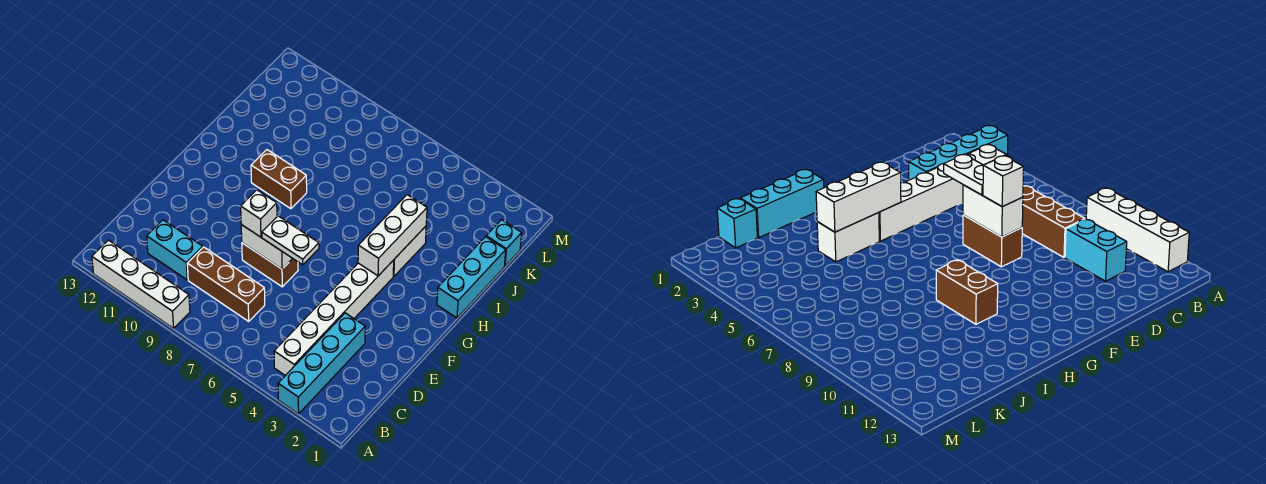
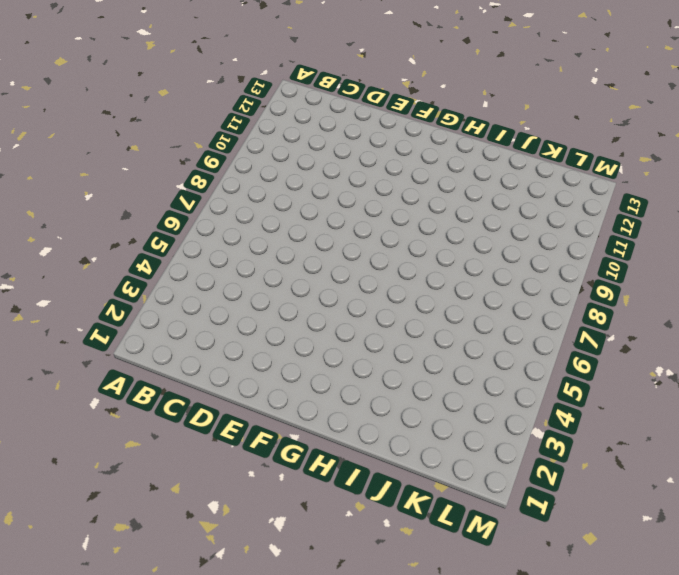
none -> cyan 1x4 brick [278,313,365,414]
none -> white 1x4 brick [92,240,190,328]
none -> white 1x6 brick [274,260,394,376]

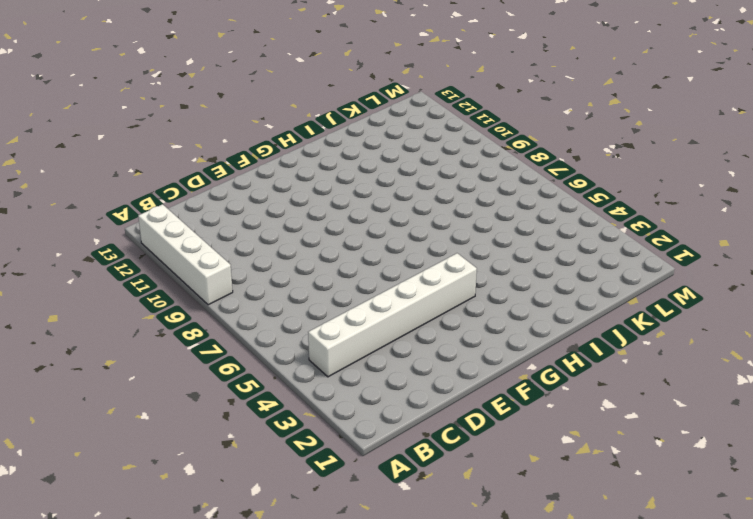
none -> cyan 1x4 brick [278,313,365,414]
none -> brown 1x3 brick [187,247,265,321]
none -> cyan 1x2 brick [147,220,203,280]

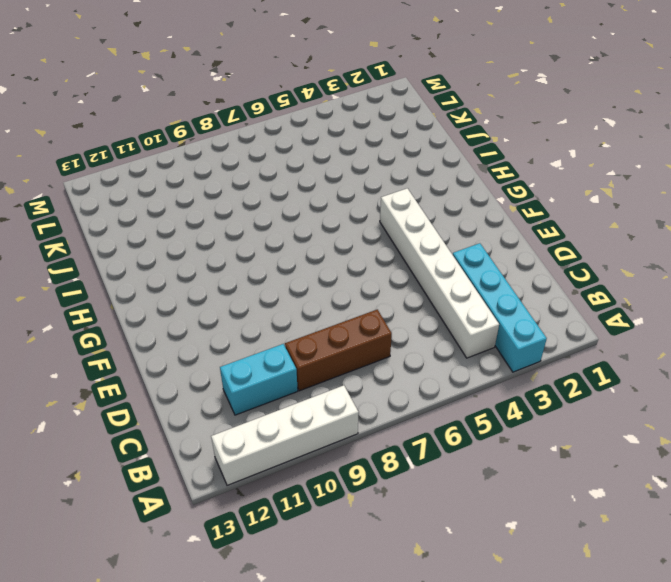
none -> brown 1x2 brick [242,243,298,287]
none -> cyan 1x3 brick [437,237,506,318]
none -> white 1x2 brick [393,226,426,276]

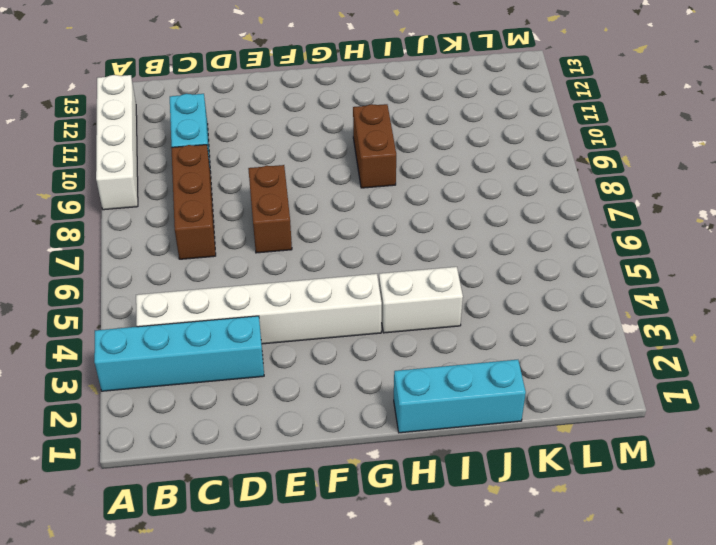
none -> cyan 1x1 brick [486,220,522,266]
none -> white 1x2 brick [241,225,293,269]
none -> white 1x3 brick [358,195,427,276]

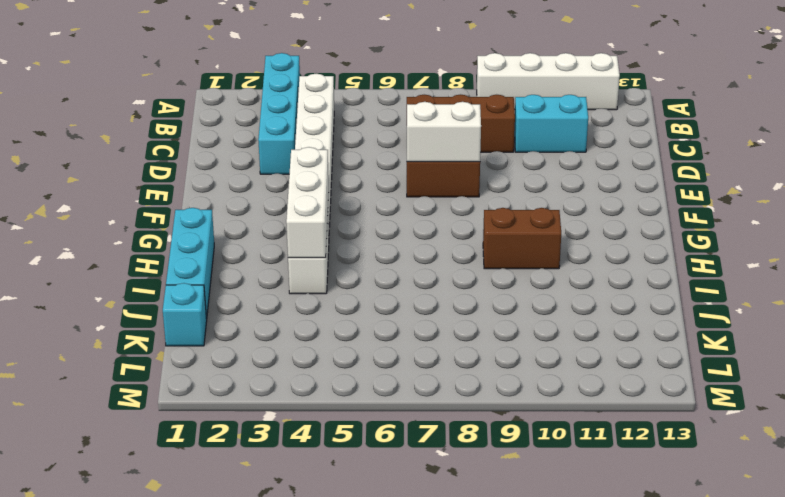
none -> white 1x2 plate [262,216,319,265]
none -> white 1x1 brick [241,190,277,237]

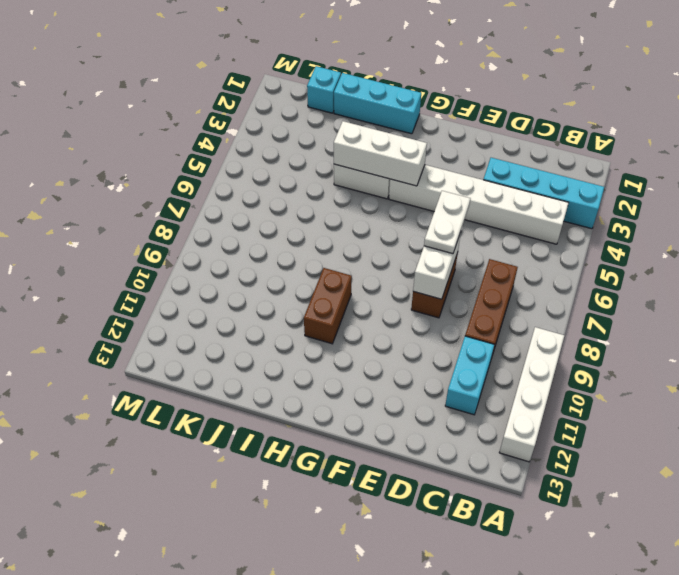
none -> white 1x1 brick [241,190,277,237]

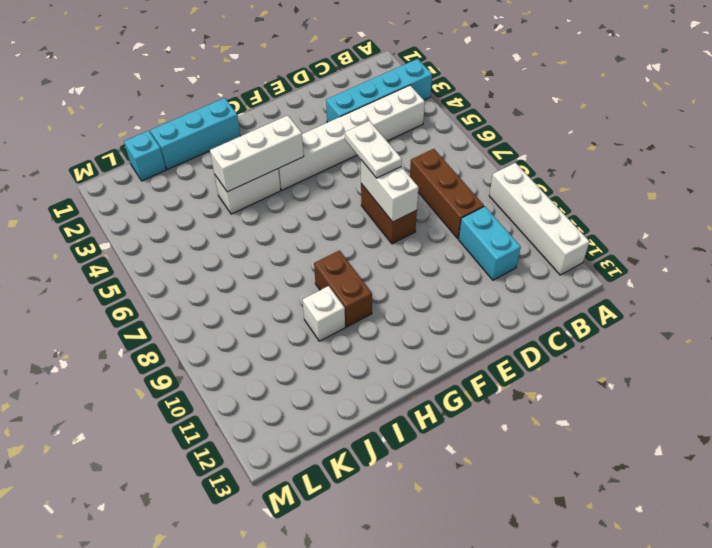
white 1x1 brick [302,286,345,341] -> white 1x1 brick moved to [241,190,277,237]

